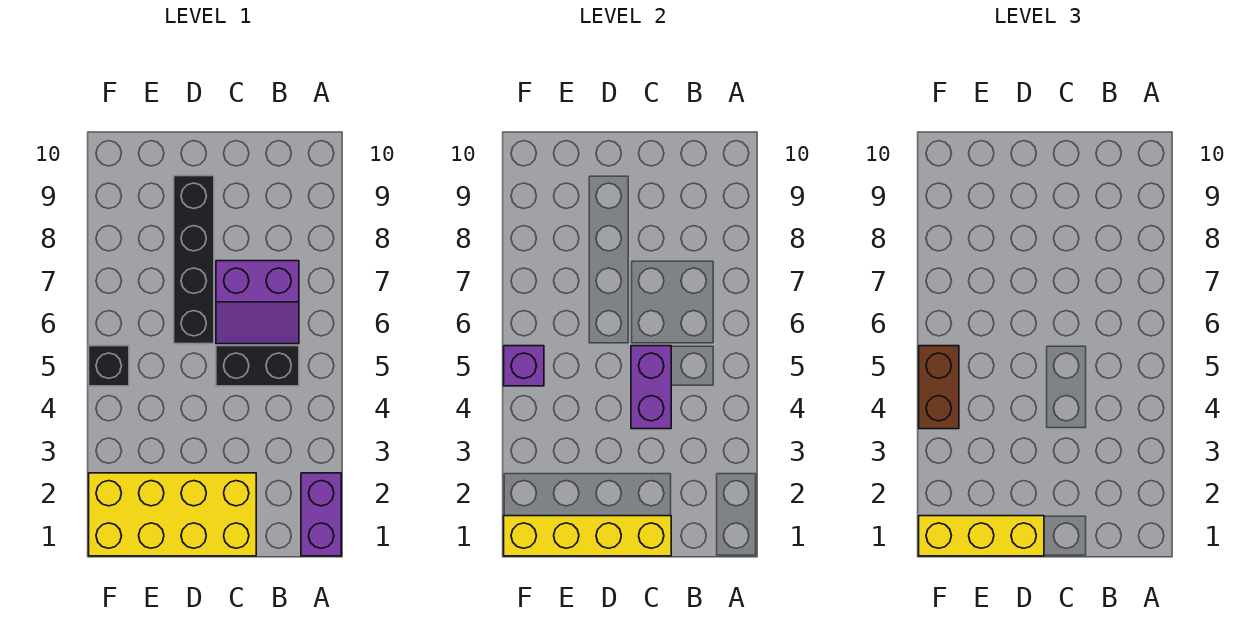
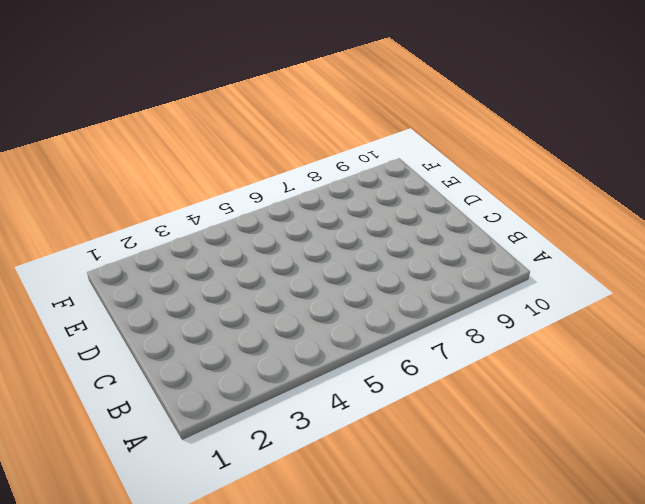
none -> purple 1x2 brick [301,473,341,556]
none -> black 1x2 brick [216,346,299,386]

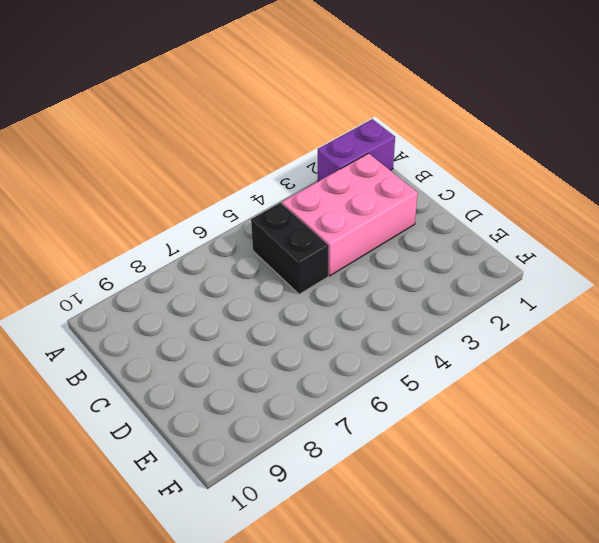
pink 2x3 brick [282,153,418,276] -> yellow 2x4 brick [89,473,256,556]
none -> purple 2x2 slope [216,261,299,344]
none -> black 1x4 brick [174,176,214,344]

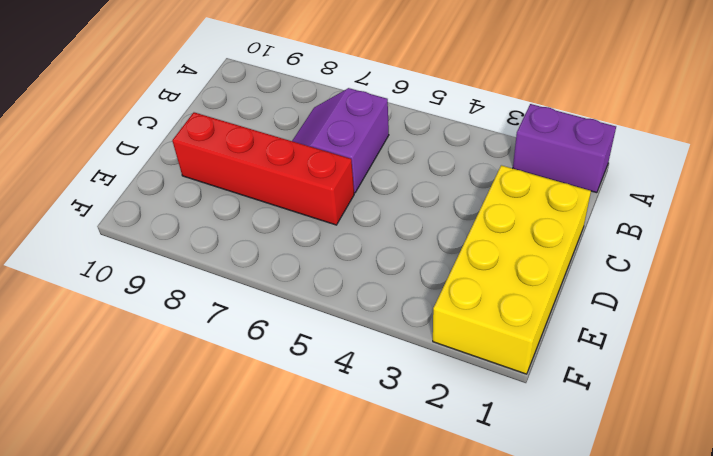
purple 2x2 slope [292,88,389,193] -> purple 2x2 slope turned to [216,261,299,344]
red 1x4 brick [172,112,354,225] -> black 1x4 brick [174,176,214,344]
none -> black 1x2 brick [216,346,299,386]
none -> black 1x1 brick [89,346,129,386]

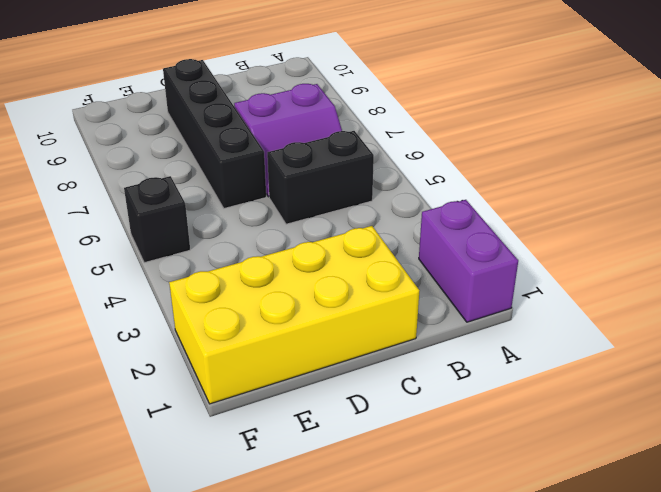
none -> yellow 1x4 brick [504,516,671,556]
none -> purple 1x2 brick [631,346,671,429]

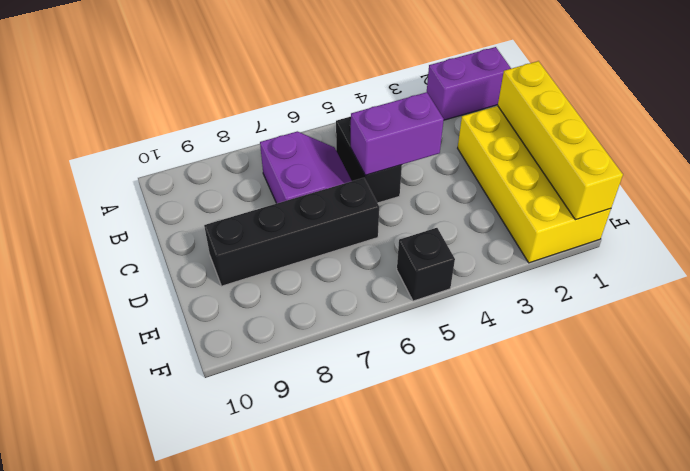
none -> purple 1x1 brick [504,346,544,386]
none -> yellow 1x3 brick [919,516,1044,556]

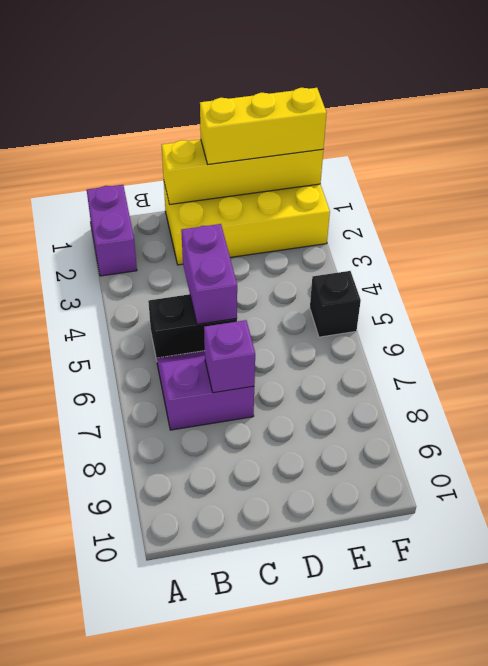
purple 1x1 brick [204,320,255,393] -> purple 1x1 brick moved to [504,346,544,386]
none -> black 1x4 brick [174,176,214,344]
none -> brown 1x2 brick [919,346,959,429]

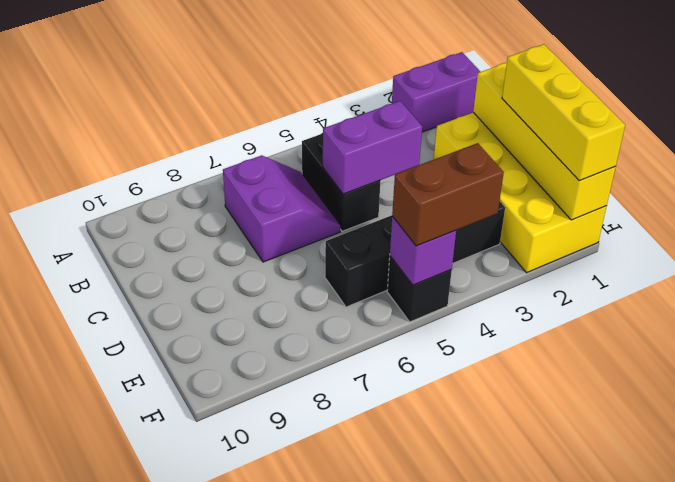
black 1x4 brick [325,201,505,307] -> black 1x4 brick moved to [174,176,214,344]

